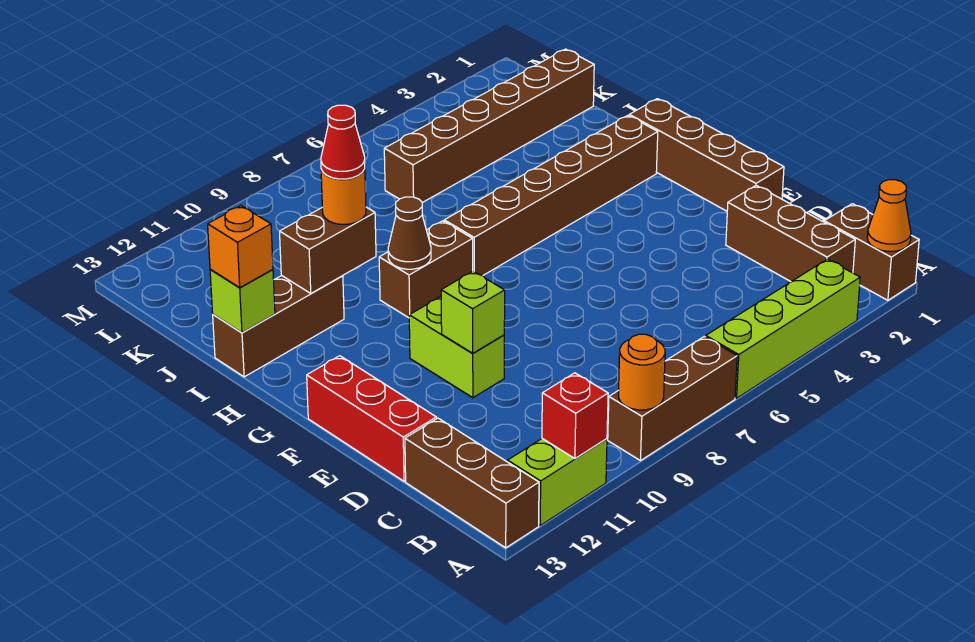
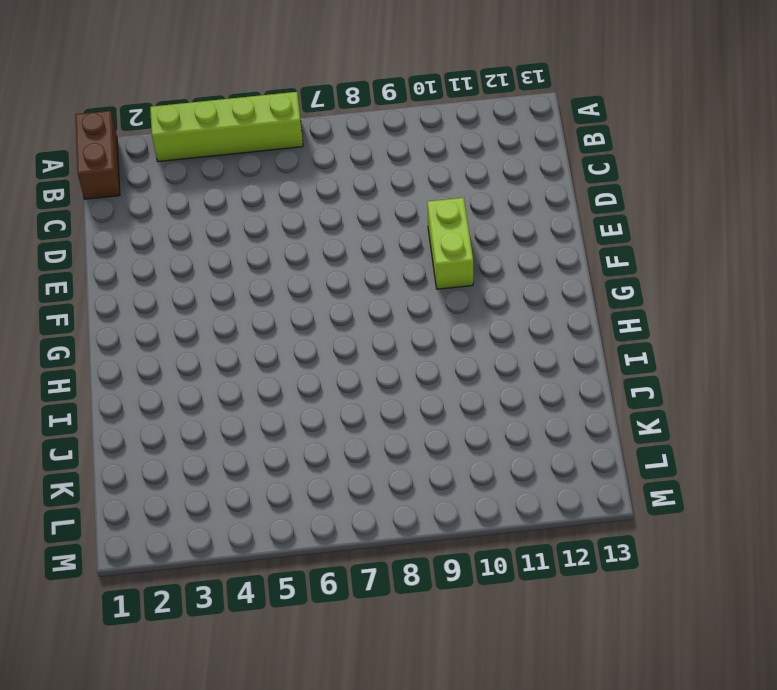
none -> brown 1x3 brick [608,337,737,461]
none -> lime 1x2 brick [508,439,607,525]
none -> brown 1x3 brick [405,418,539,548]

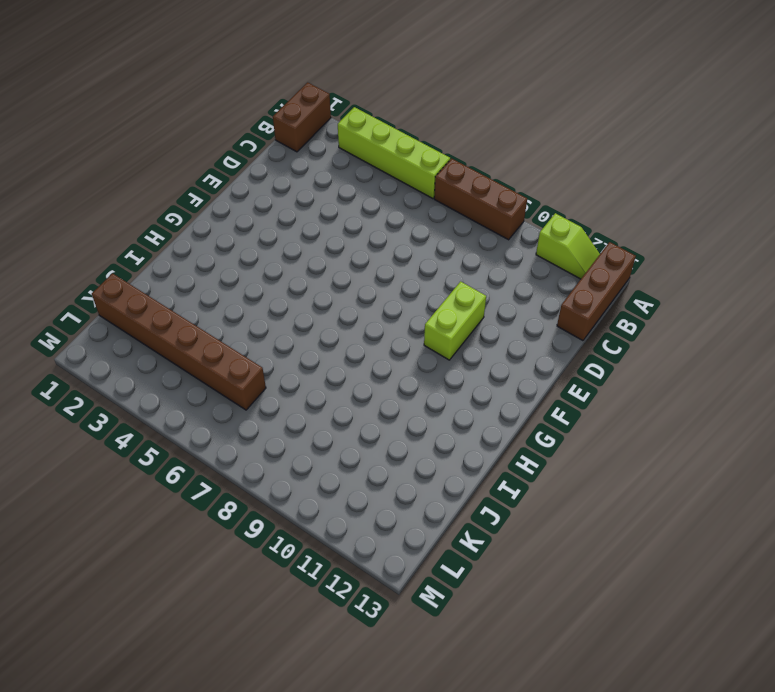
lime 1x2 slope [536,213,600,279] -> lime 1x2 brick [508,439,607,525]
none -> brown 1x3 brick [726,185,855,282]
none -> red 1x3 brick [307,356,436,481]
none -> brown 1x4 brick [629,99,784,211]

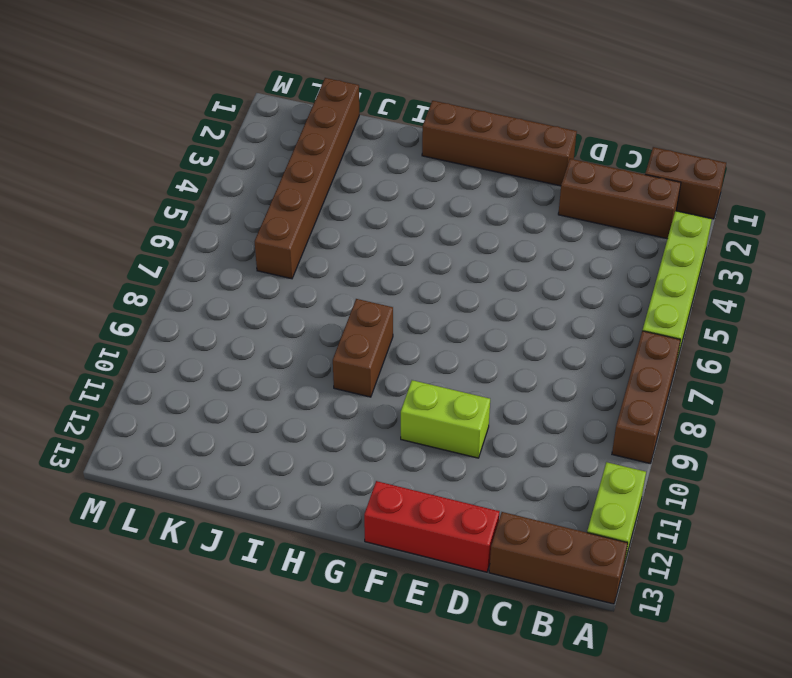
none -> brown 1x6 brick [444,115,658,276]
none -> brown 1x3 brick [213,276,344,377]
none -> orange 1x1 cone [867,180,911,251]

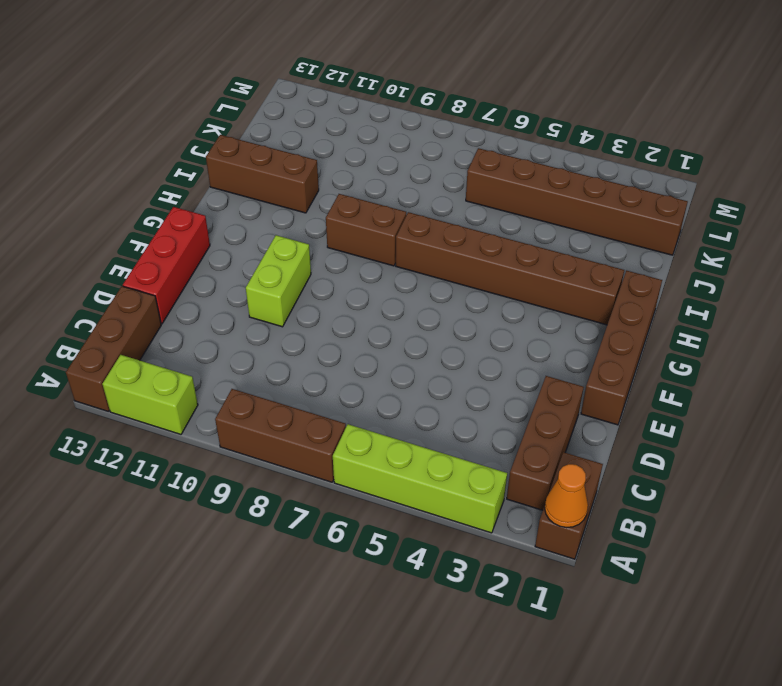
none -> orange 1x1 round brick [618,334,665,410]
none -> red 1x1 brick [542,373,608,459]
none -> lime 1x1 brick [441,271,505,353]

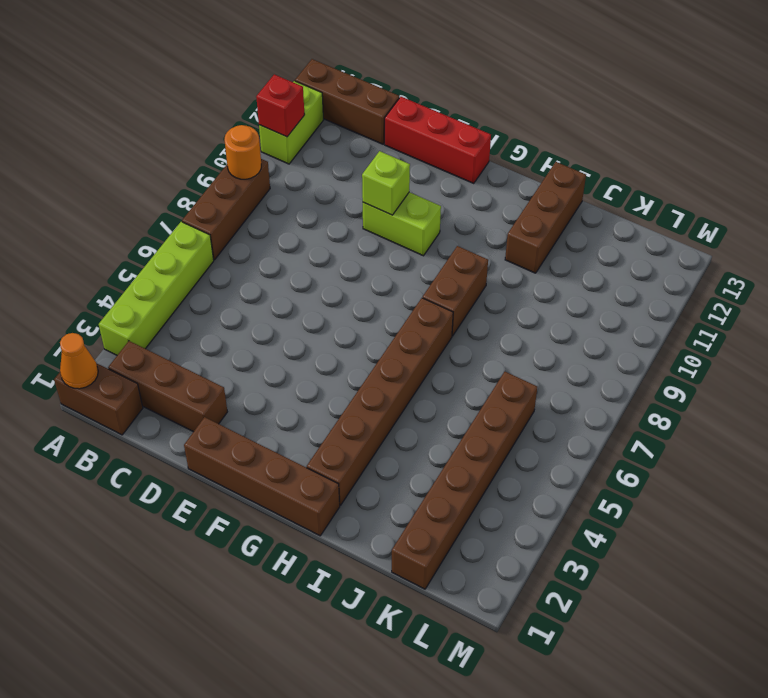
none -> brown 1x1 cone [388,197,431,269]
none -> brown 1x2 brick [280,207,376,293]
none -> lime 1x1 brick [210,269,275,333]

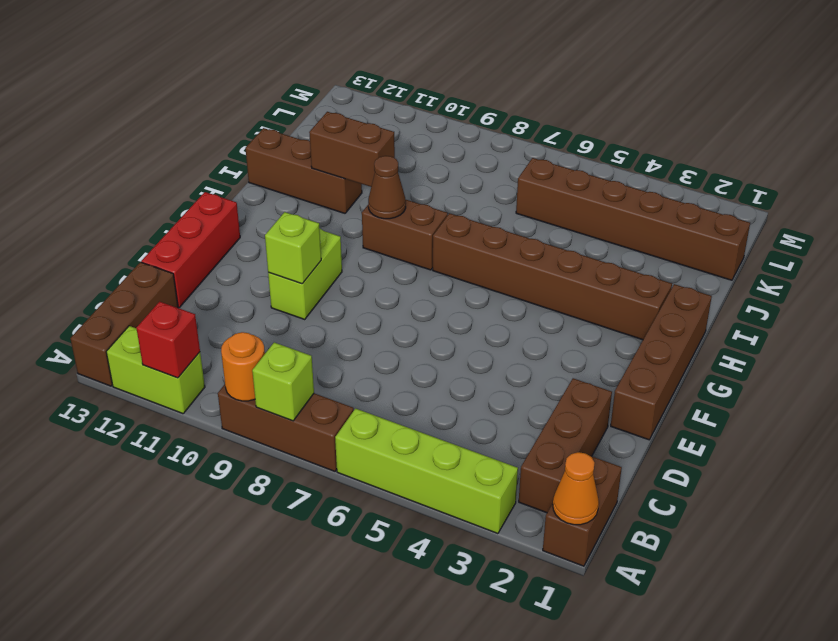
lime 1x1 brick [252,342,314,421] -> lime 1x1 brick moved to [210,269,275,333]
none -> orange 1x1 round brick [321,169,366,224]
none -> orange 1x1 brick [208,206,273,287]
none -> red 1x1 cone [321,105,365,179]

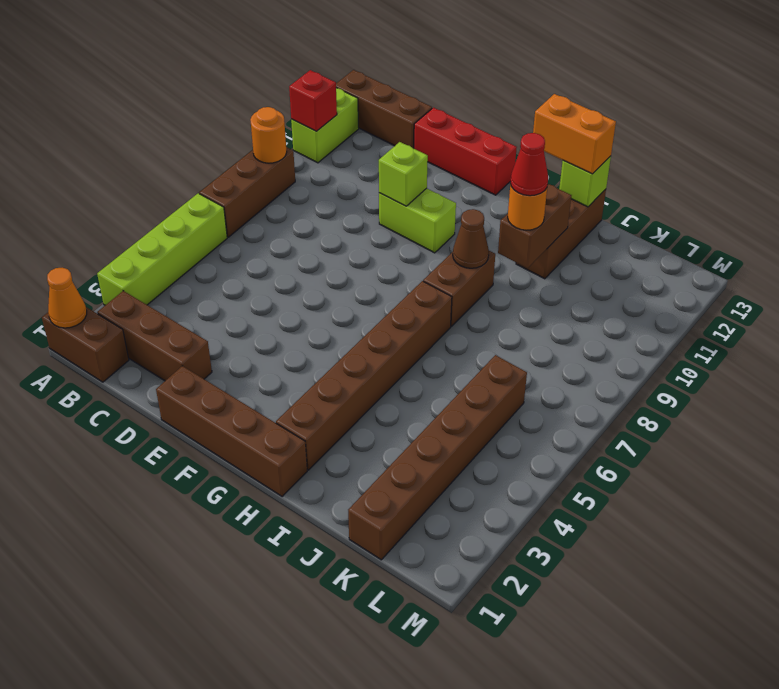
orange 1x2 brick [533,94,616,174] -> orange 1x1 brick [208,206,273,287]

